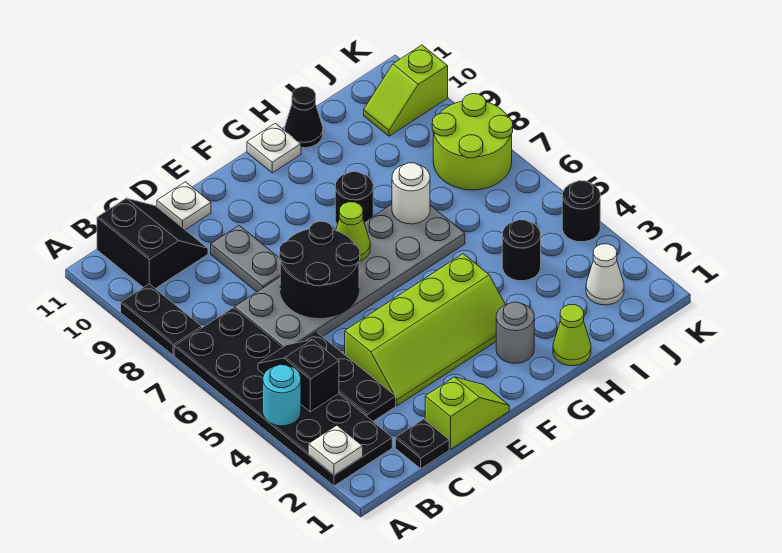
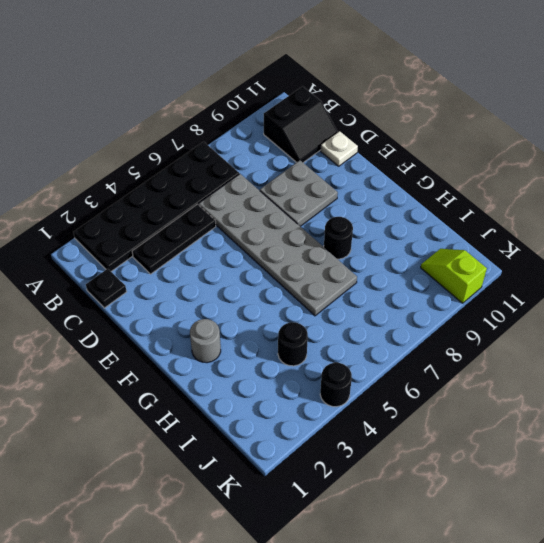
grey 2x2 plate [260,160,338,226] -> grey 1x2 plate [211,226,280,292]
none -> black 1x2 plate [121,284,202,355]
none -> lime 1x2 slope [425,377,509,449]
none -> lime 2x4 slope [345,254,505,406]

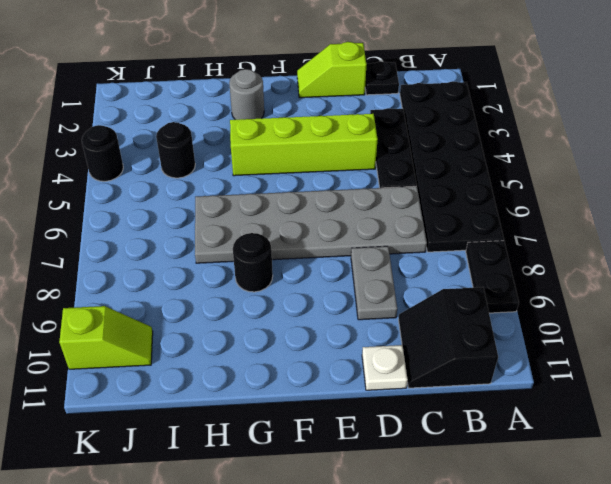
none -> white 1x1 plate [247,123,301,173]
none -> lime 1x1 cone [553,305,591,366]
none -> black 1x1 cone [285,87,323,148]

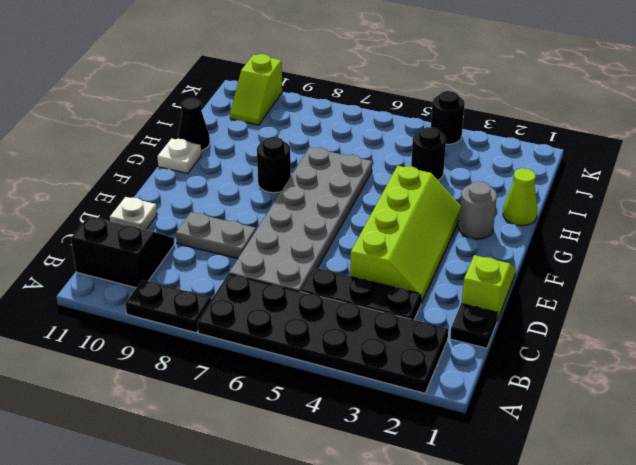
none -> white 1x1 cone [586,244,624,305]
none -> lime 2x2 round brick [432,94,513,190]
none -> white 1x1 plate [308,425,363,475]

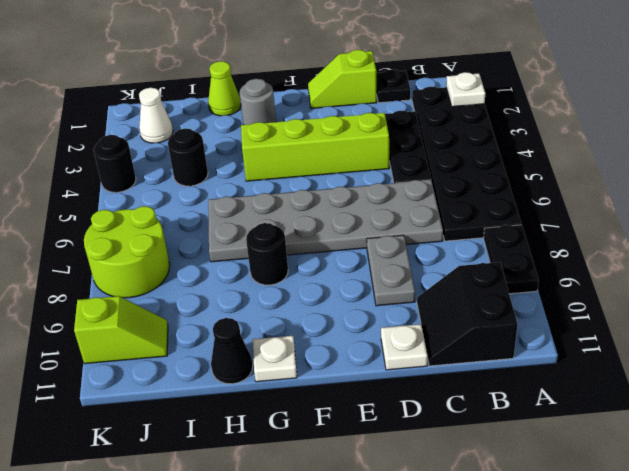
none -> cyan 1x1 round brick [263,365,301,426]
none -> black 1x2 slope [258,340,339,412]
none -> black 2x2 round brick [279,221,360,318]

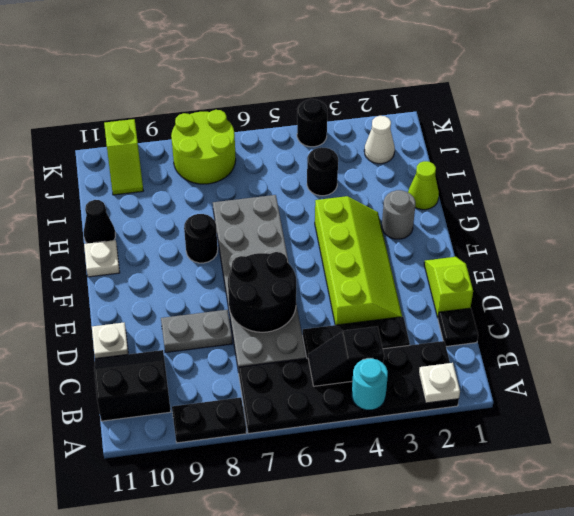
none -> lime 1x1 cone [336,202,370,262]
none -> white 1x1 round brick [392,163,430,224]

